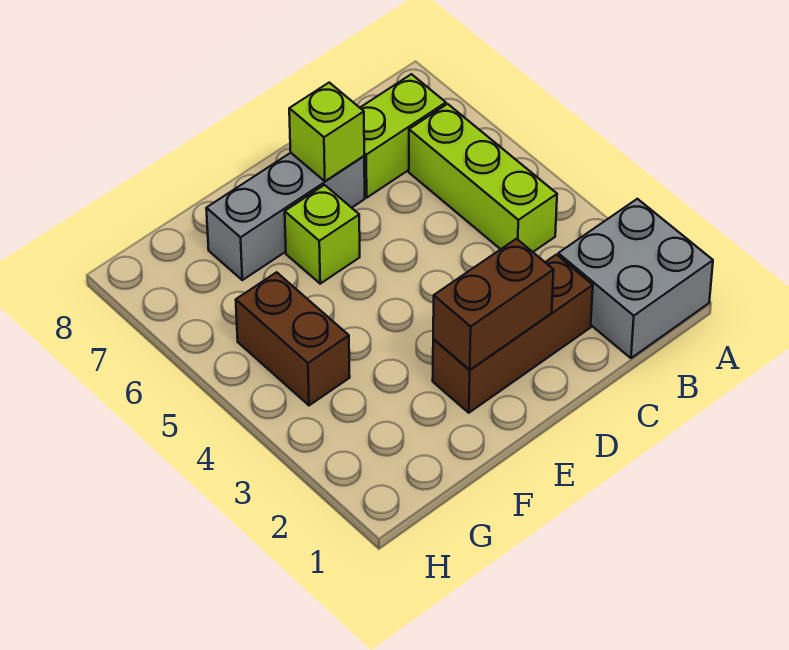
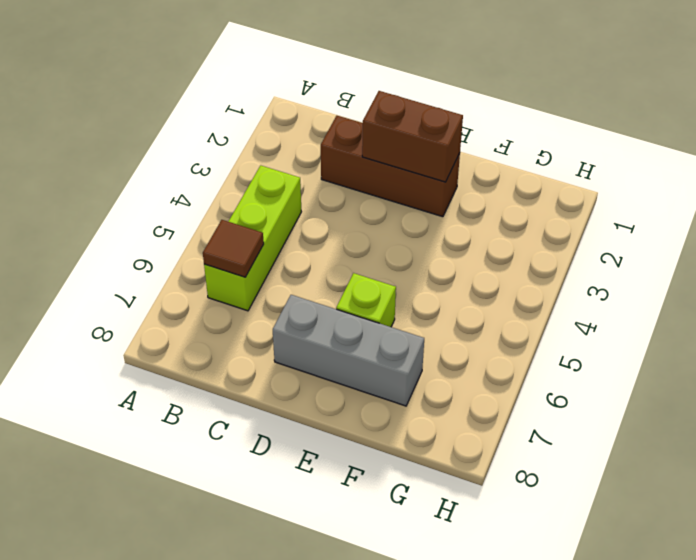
brown 1x1 tile [203,220,264,277] -> none
none -> grey 2x2 brick [558,199,713,358]
none -> lime 1x2 brick [360,74,446,198]

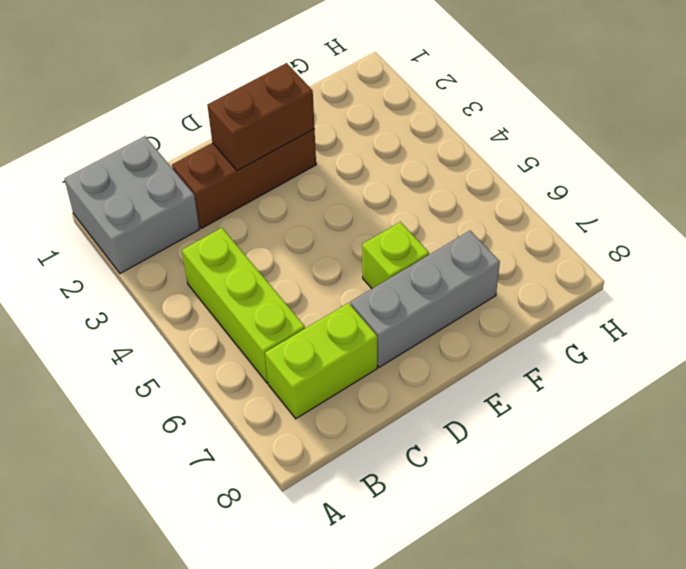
none -> brown 1x2 brick [236,272,350,405]
none -> lime 1x1 brick [289,83,364,181]

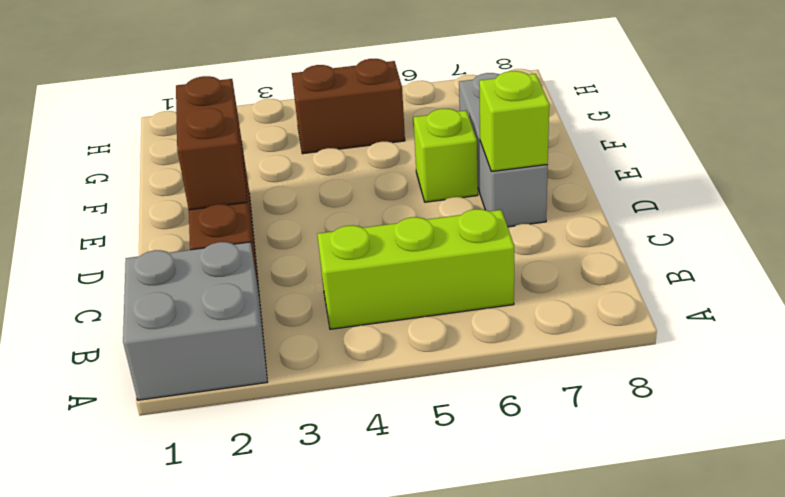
none -> lime 1x2 brick [360,74,446,198]

